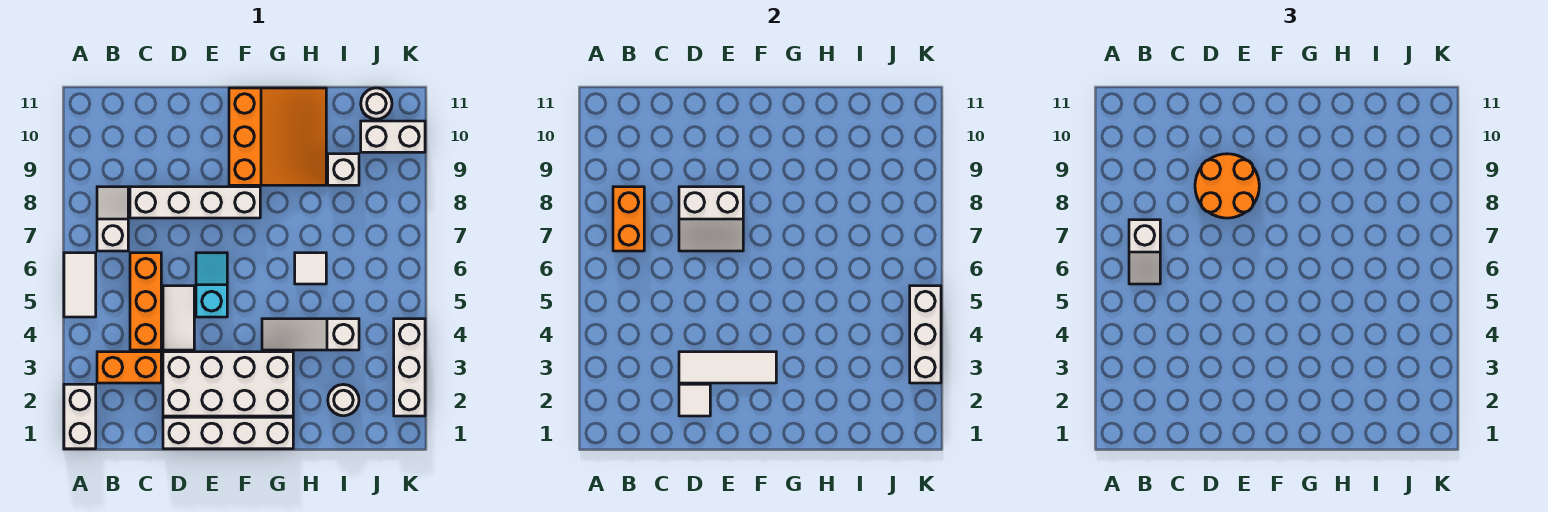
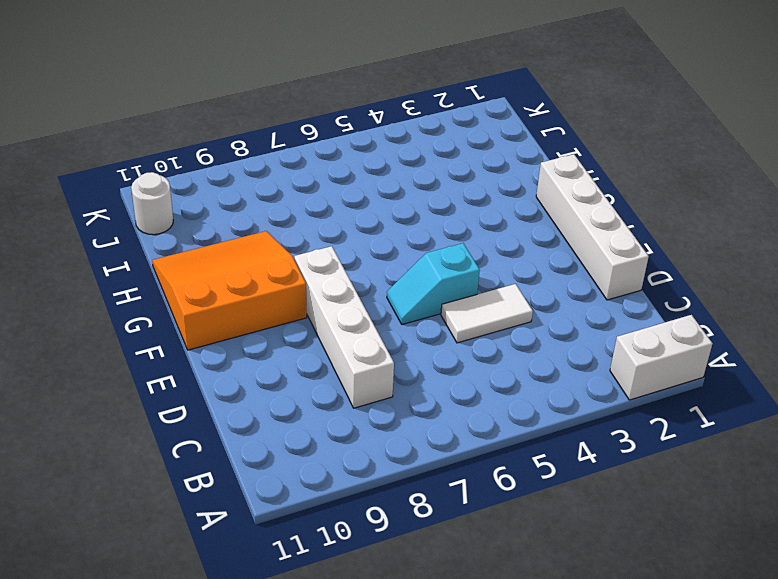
none -> white 1x2 tile [64,253,96,317]
none -> orange 1x2 brick [97,352,161,383]
none -> white 1x2 slope [97,187,128,251]

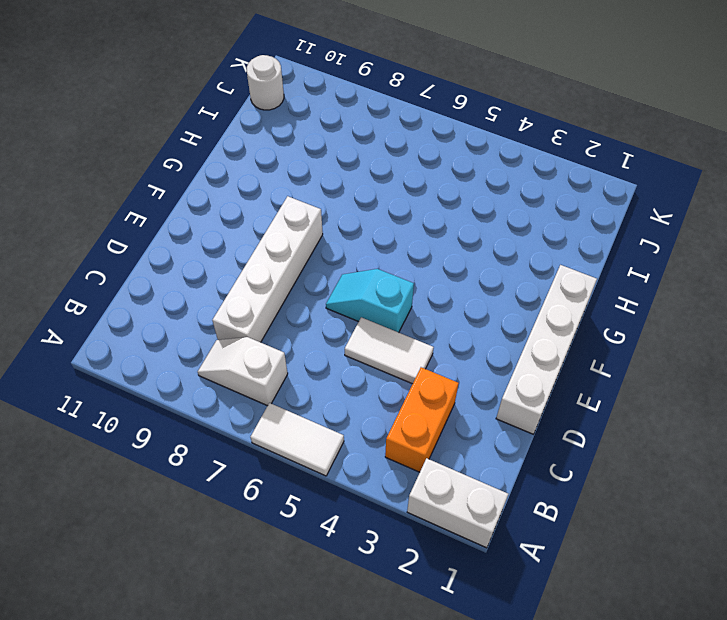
none -> orange 1x3 brick [130,253,161,350]
none -> white 2x4 brick [163,352,293,416]
none -> orange 3x3 slope [229,88,326,185]

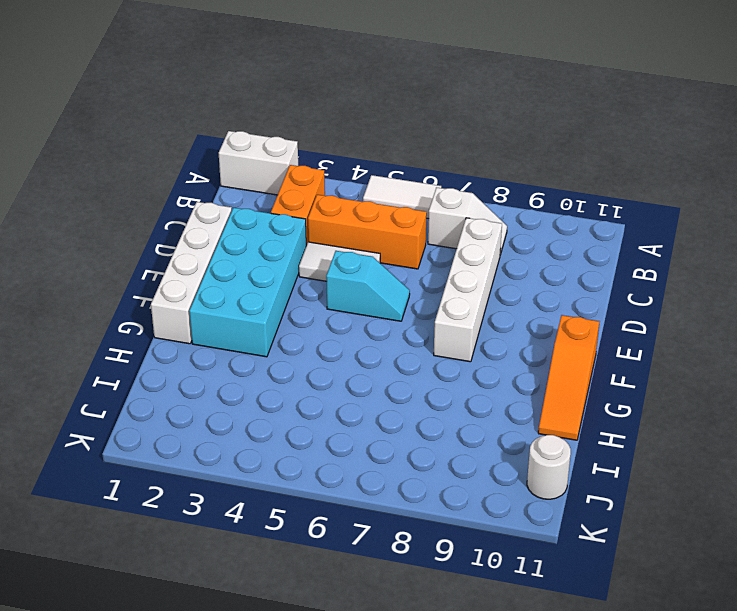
cyan 2x4 brick [189,208,306,357] -> white 2x4 brick [163,352,293,416]
orange 1x3 slope [538,315,599,440] -> orange 3x3 slope [229,88,326,185]
none -> white 1x3 slope [262,319,359,350]
none -> white 1x1 tile [295,253,326,284]
none -> white 1x1 round brick [328,385,359,416]

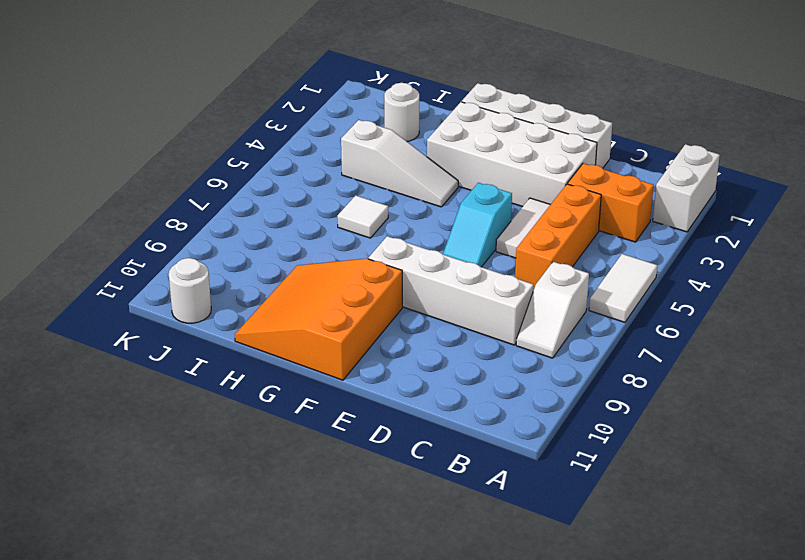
none -> white 1x1 brick [328,154,359,185]
none -> white 1x2 brick [361,121,425,152]
none -> white 1x3 brick [394,319,425,416]

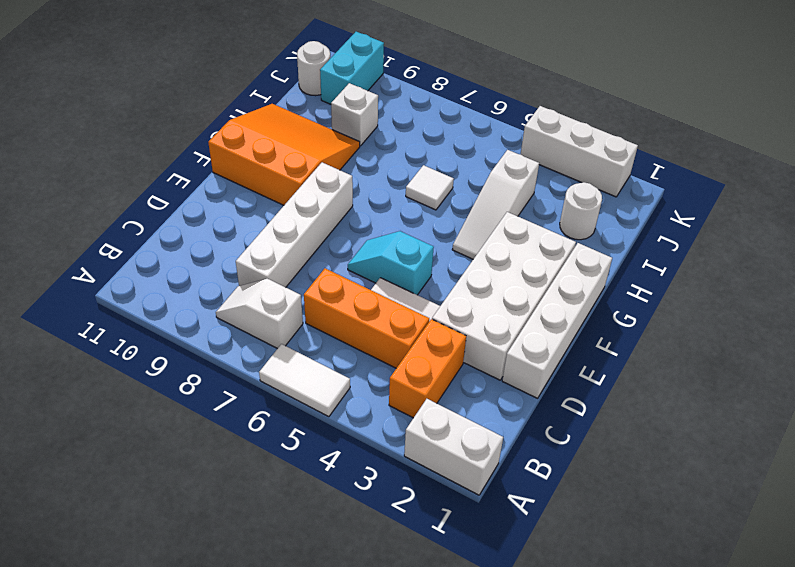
cyan 1x2 brick [320,32,384,104] -> white 1x2 brick [361,121,425,152]
none -> orange 1x2 brick [613,187,644,251]
none -> white 1x1 tile [679,384,710,416]
none -> white 1x3 tile [679,352,776,383]

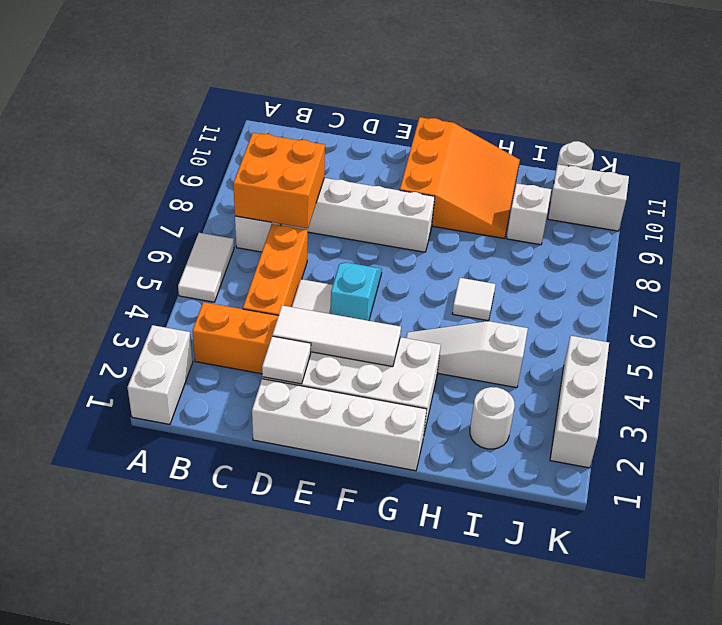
orange 2x2 brick [233,133,325,228] -> orange 1x2 brick [613,187,644,251]
none -> white 2x2 slope [679,187,743,251]
none -> white 1x3 brick [910,286,941,383]
none -> white 1x2 slope [1129,220,1160,284]

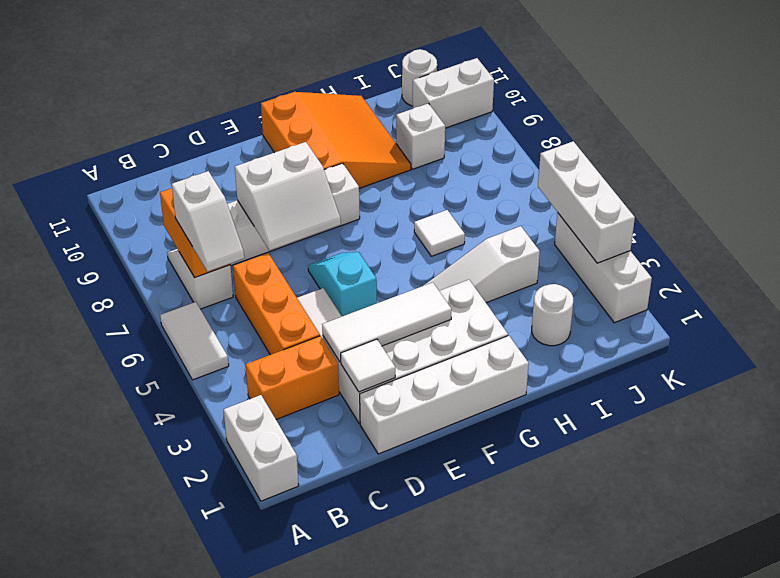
none -> orange 2x2 round brick [1195,154,1259,218]

